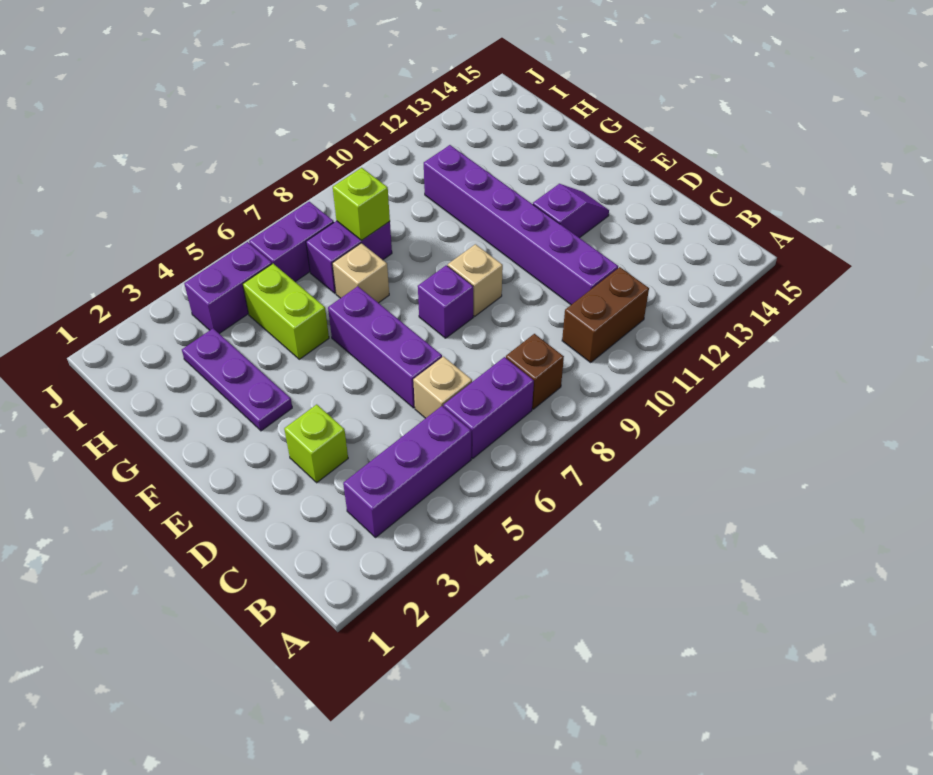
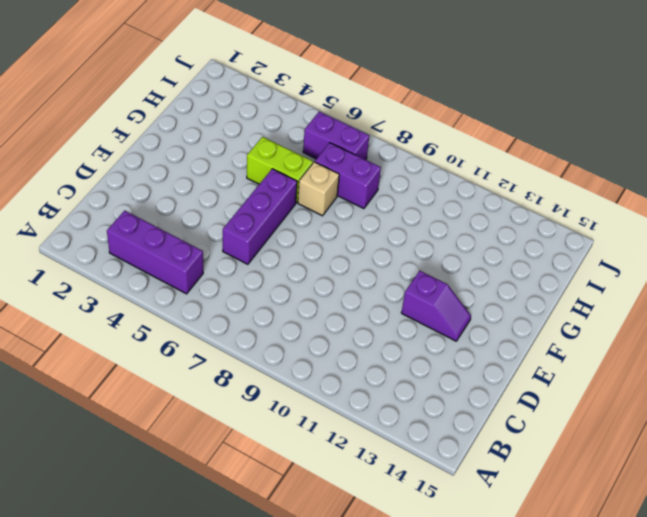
lime 1x2 brick [247,137,313,203] -> lime 1x2 brick turned to [243,264,329,359]
none -> purple 1x2 brick [444,357,534,458]
none -> brown 1x1 brick [506,334,564,409]
none -> brown 1x2 brick [562,267,649,362]

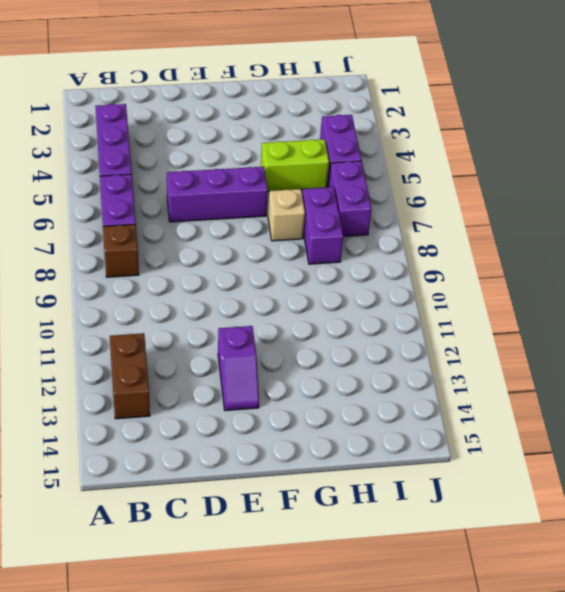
brown 1x2 brick [110,333,150,419] -> brown 1x2 brick moved to [562,267,649,362]
none -> tan 1x1 brick [413,357,472,418]
none -> purple 1x6 brick [424,145,618,305]
none -> lime 1x1 brick [284,404,348,483]

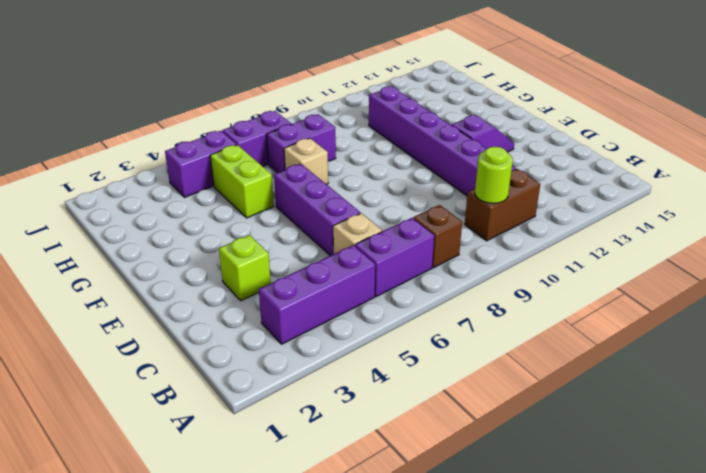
lime 1x1 round brick [475,147,513,204] -> none
none -> purple 1x1 brick [418,265,473,338]
none -> tan 1x1 brick [448,244,503,316]
none -> purple 1x3 plate [182,329,292,431]

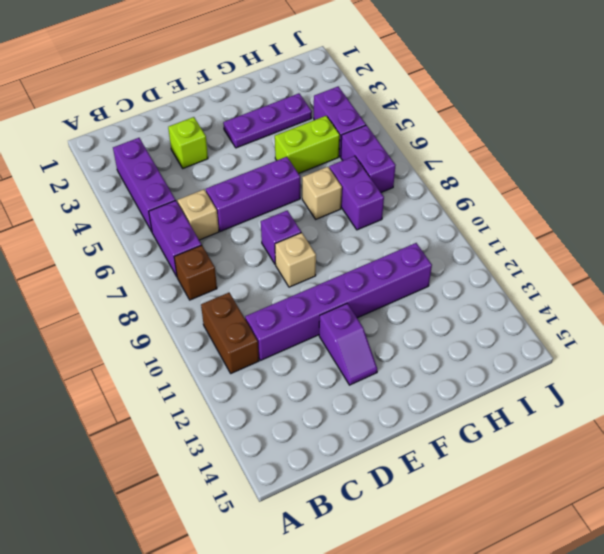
none -> lime 1x1 brick [333,168,390,240]

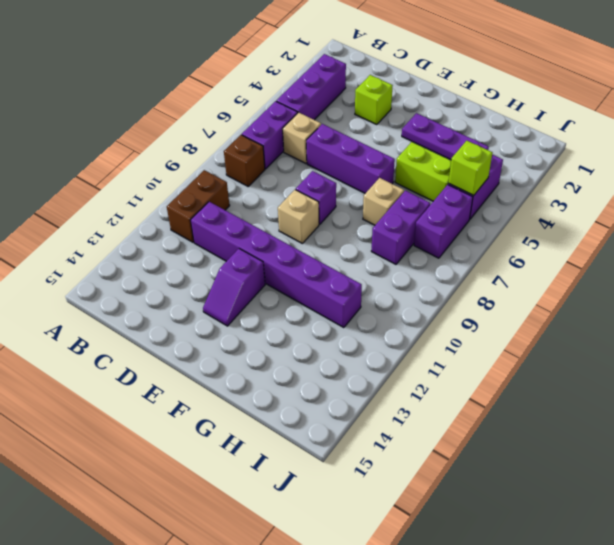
lime 1x1 brick [449,141,493,196] -> lime 1x1 brick moved to [333,168,390,240]

